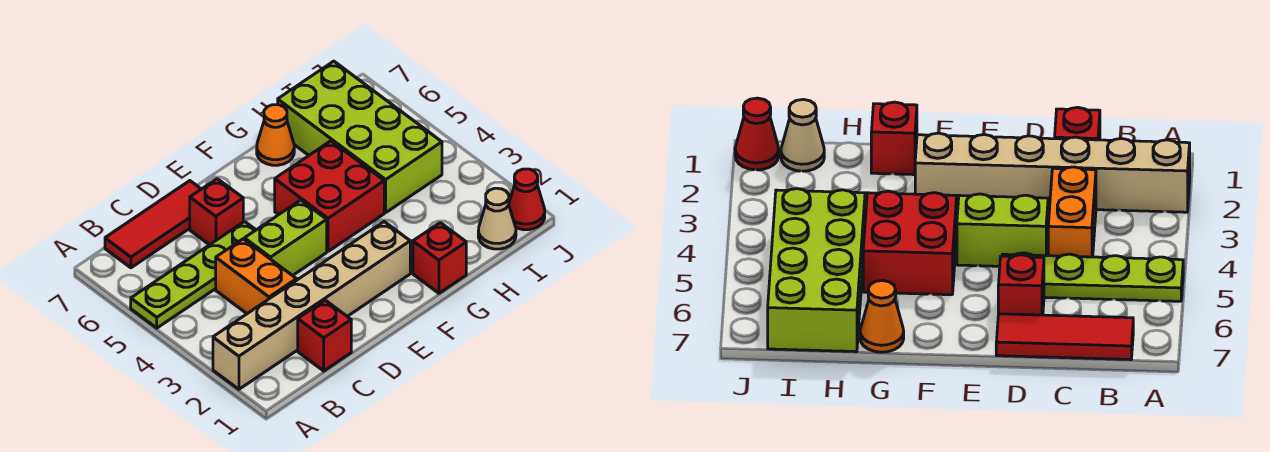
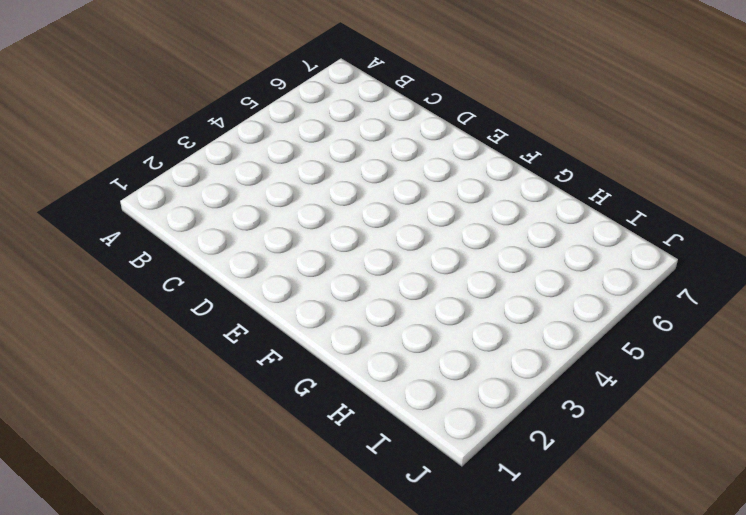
none -> tan 1x6 brick [213,222,410,389]
none -> lime 1x4 plate [131,222,256,328]
none -> red 1x3 tile [105,181,201,268]

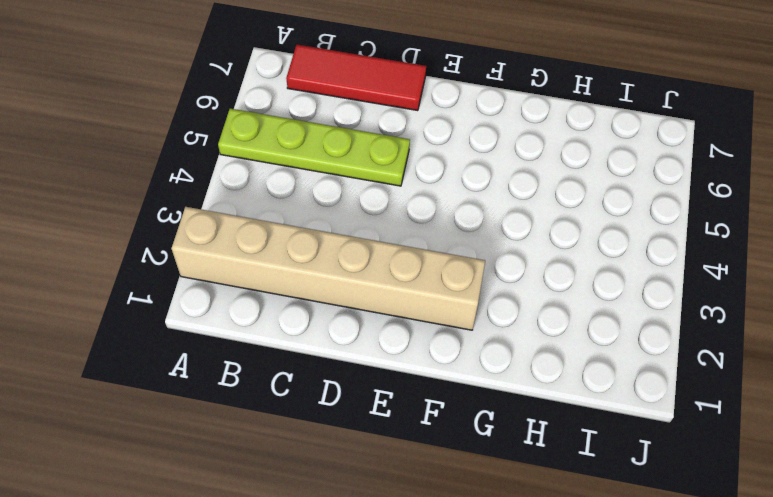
none -> red 1x1 brick [298,300,351,371]
none -> orange 1x2 brick [216,239,297,314]
none -> lime 1x2 brick [245,200,327,276]

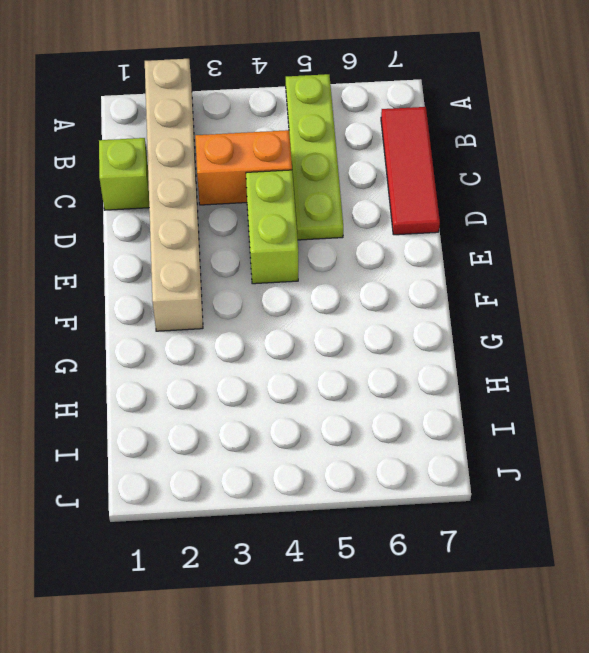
lime 1x1 brick [99,138,149,210] -> red 1x1 brick [298,300,351,371]
none -> red 1x1 brick [190,179,243,245]
none -> red 2x2 brick [275,141,384,251]
none -> red 1x1 brick [413,223,466,293]

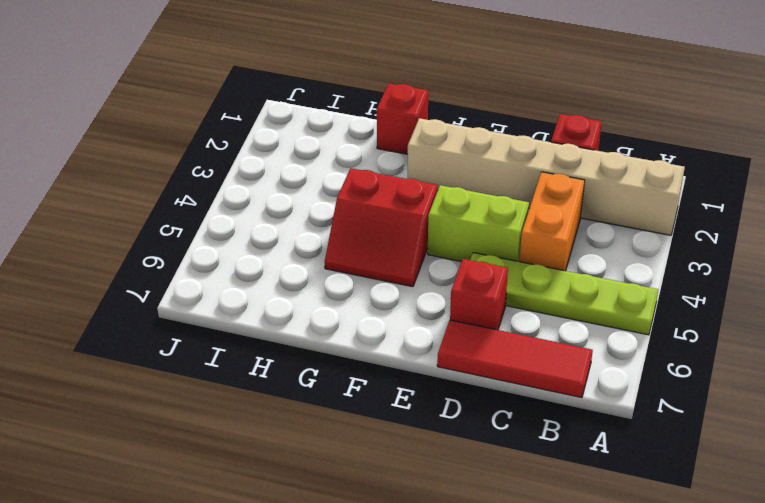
red 2x2 slope [325,168,438,287] -> red 2x2 brick [275,141,384,251]
none -> orange 1x1 cone [257,105,294,165]
none -> lime 2x4 brick [278,61,442,213]
none -> tan 1x1 cone [478,188,516,249]

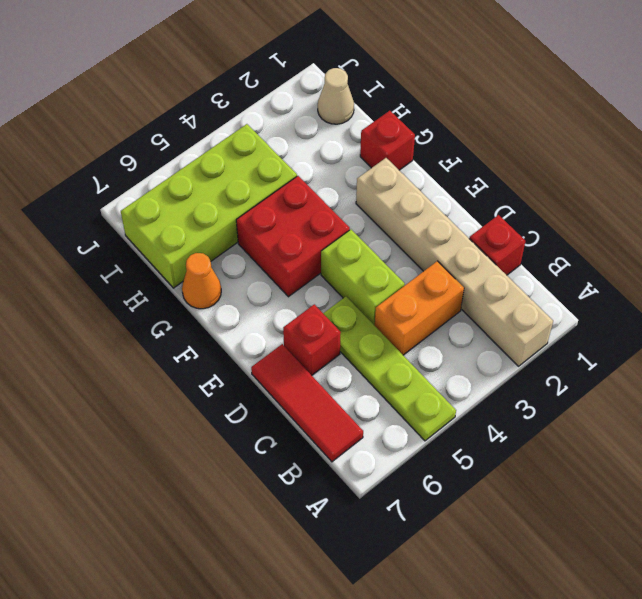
none -> red 1x1 cone [509,169,545,230]

